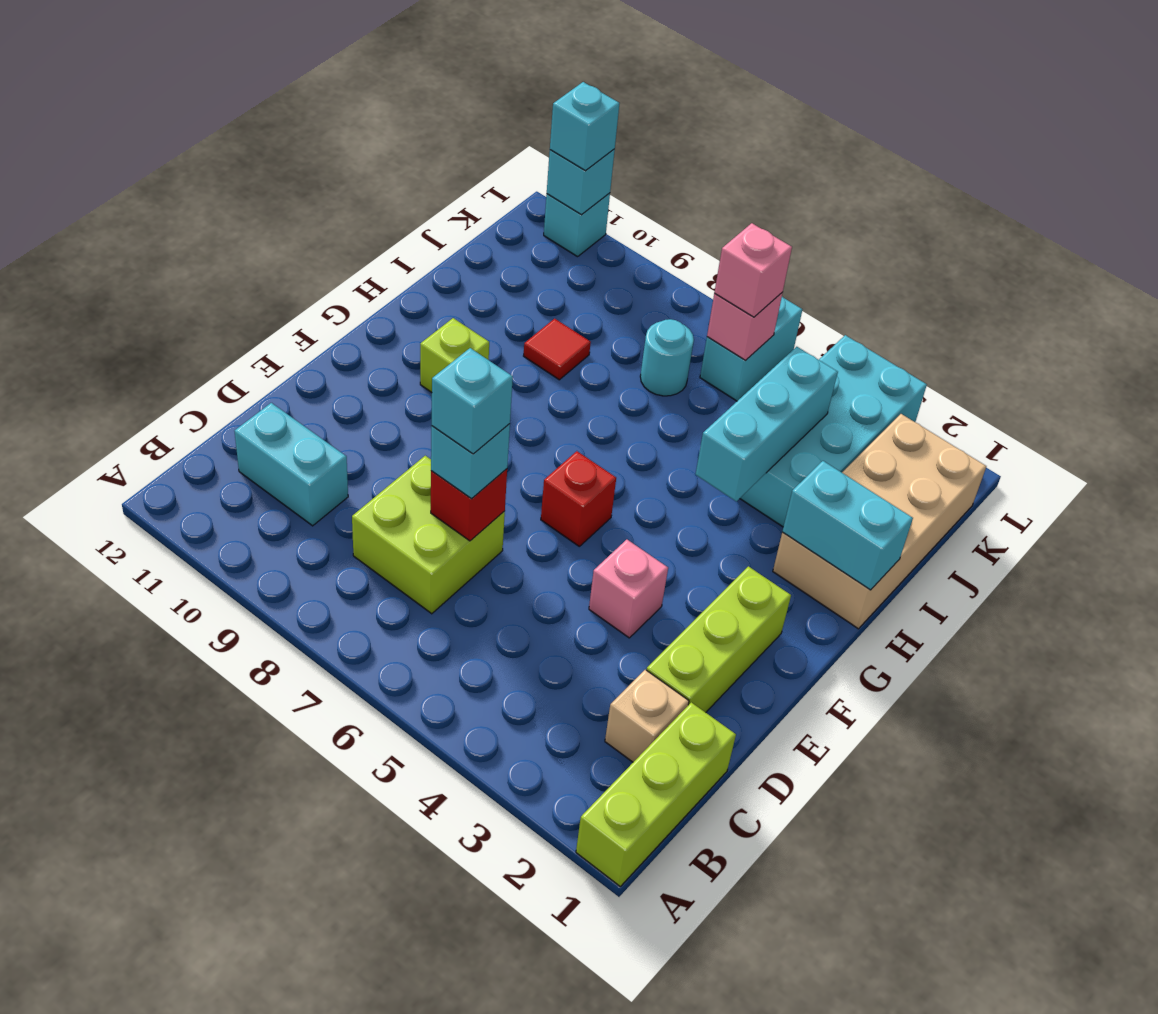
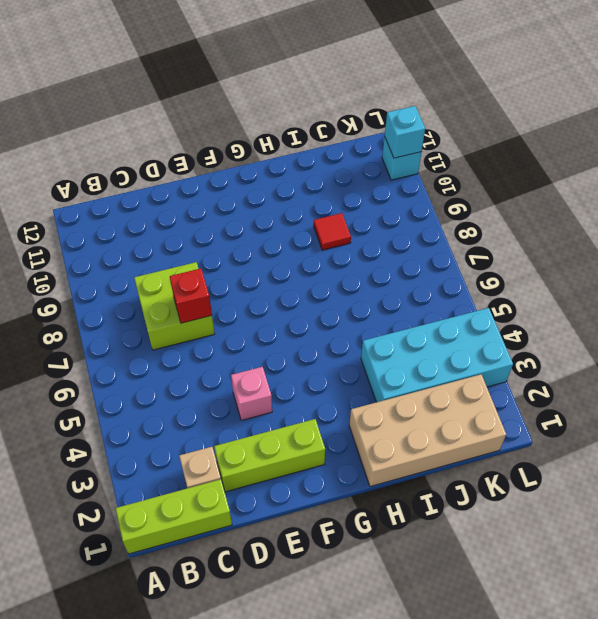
none -> cyan 1x2 brick [235,403,348,526]
none -> red 1x1 brick [541,451,616,546]
none -> lime 1x1 brick [420,318,489,392]

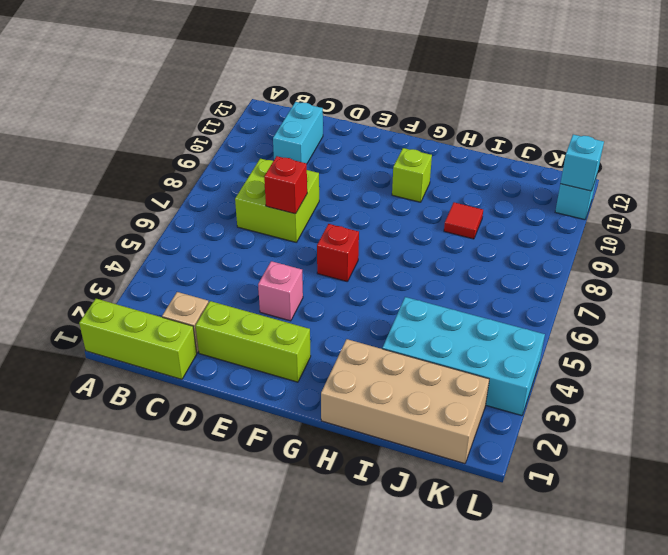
none -> cyan 1x1 round brick [640,319,694,396]
none -> cyan 1x2 brick [700,297,802,401]
none -> cyan 1x2 brick [782,461,913,590]

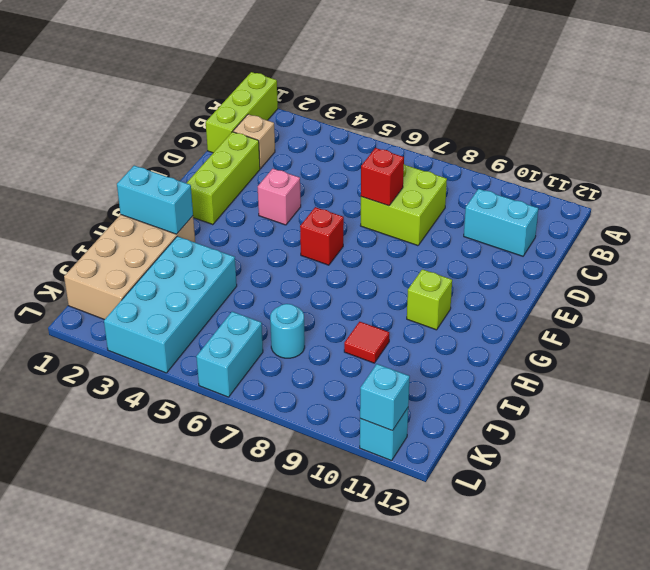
none -> cyan 1x3 brick [696,347,838,501]
none -> pink 1x1 brick [707,292,783,360]
none -> cyan 1x1 brick [431,424,510,499]

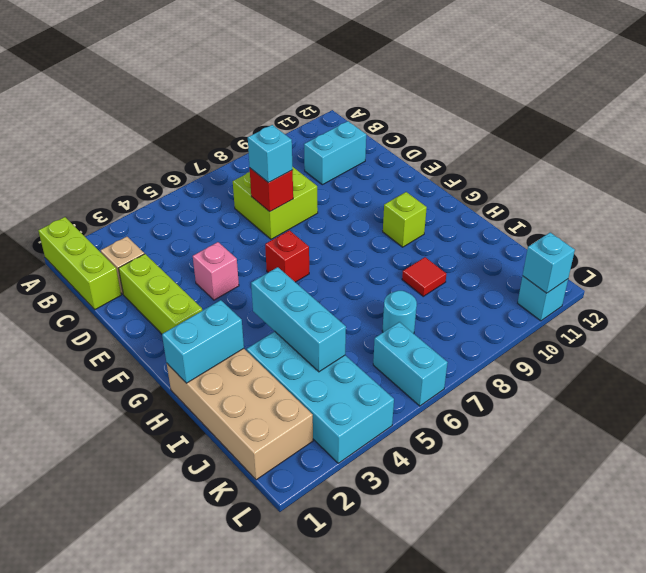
none -> pink 1x1 brick [707,292,783,360]
none -> pink 1x1 brick [714,223,792,317]
none -> cyan 1x1 brick [550,82,620,171]

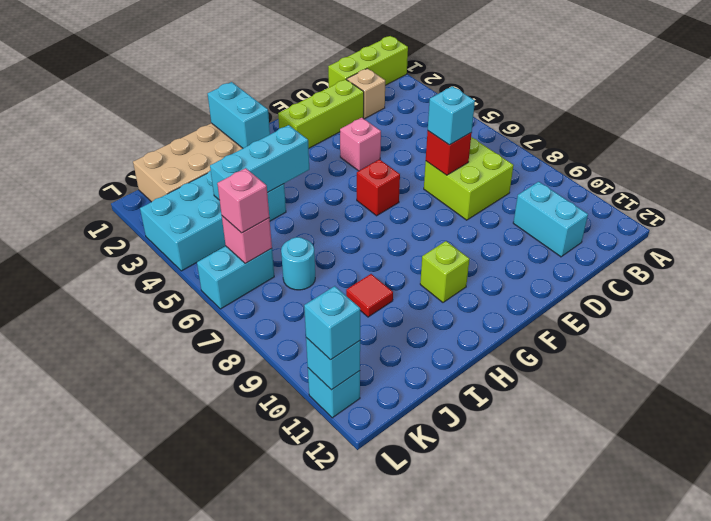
none -> cyan 1x1 brick [432,348,513,454]

